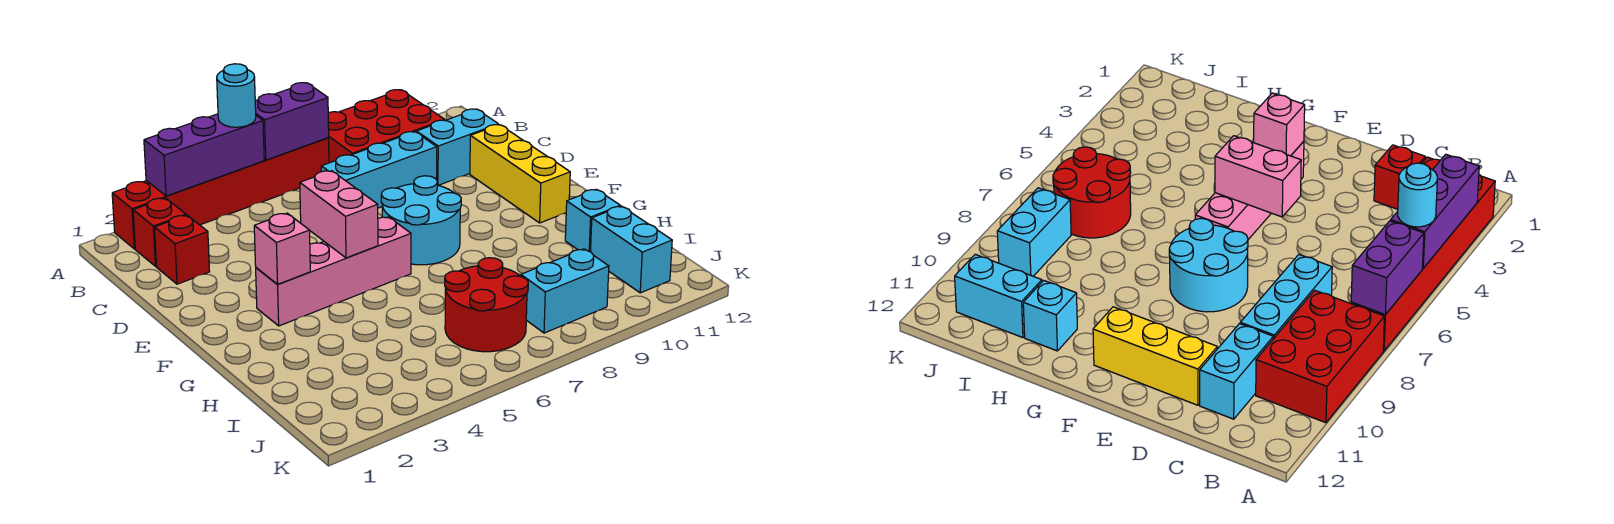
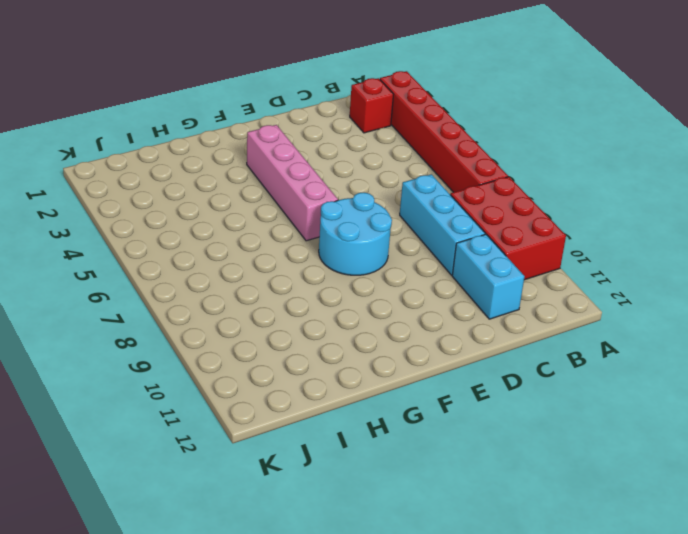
none -> red 1x1 brick [154,215,210,284]
none -> yellow 1x3 brick [470,125,570,223]
none -> cyan 1x1 brick [565,189,620,252]

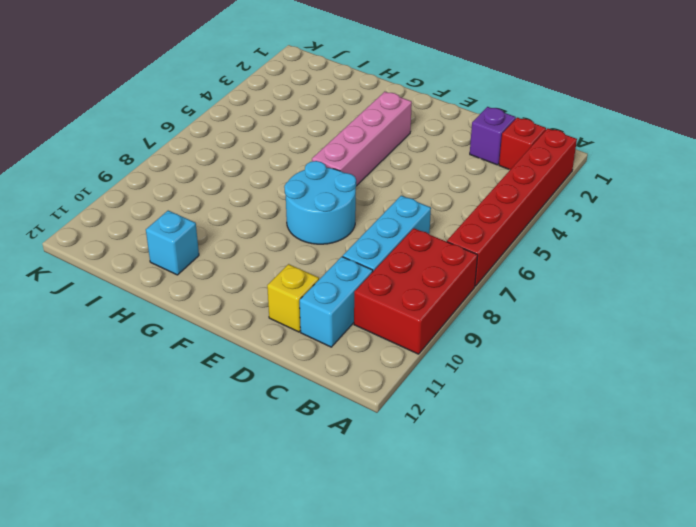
purple 1x1 brick [470,107,516,165] -> red 1x1 brick [154,215,210,284]
yellow 1x1 brick [267,264,319,332] -> yellow 1x3 brick [470,125,570,223]
none -> red 2x2 round brick [445,258,528,352]
none -> cyan 1x2 brick [591,206,672,293]
none -> cyan 1x2 brick [521,249,609,333]

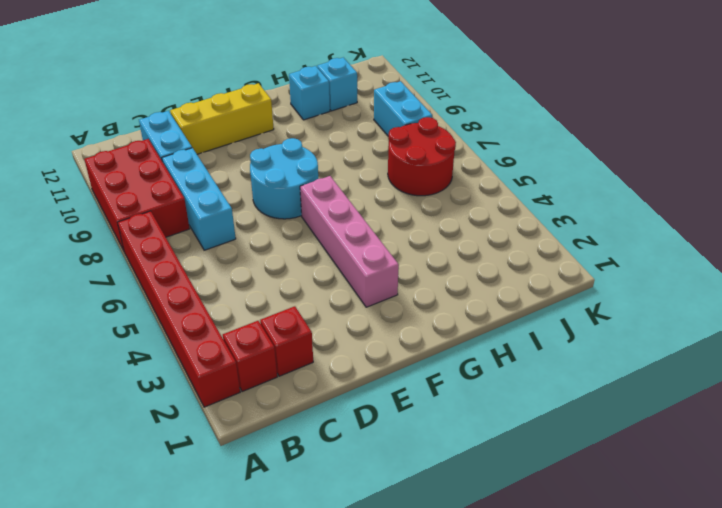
cyan 1x1 brick [317,57,357,111] -> cyan 1x2 brick [591,206,672,293]
none -> purple 1x3 brick [144,114,264,196]
none -> purple 1x2 brick [255,83,329,160]
none -> pink 1x2 brick [300,171,378,258]

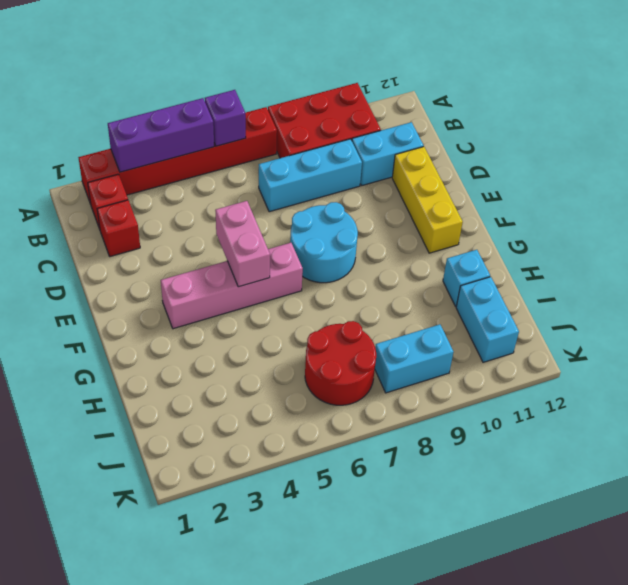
purple 1x1 brick [205,90,246,146] -> purple 1x2 brick [255,83,329,160]
none -> pink 1x1 brick [254,213,310,284]
none -> cyan 1x1 round brick [217,64,256,127]

